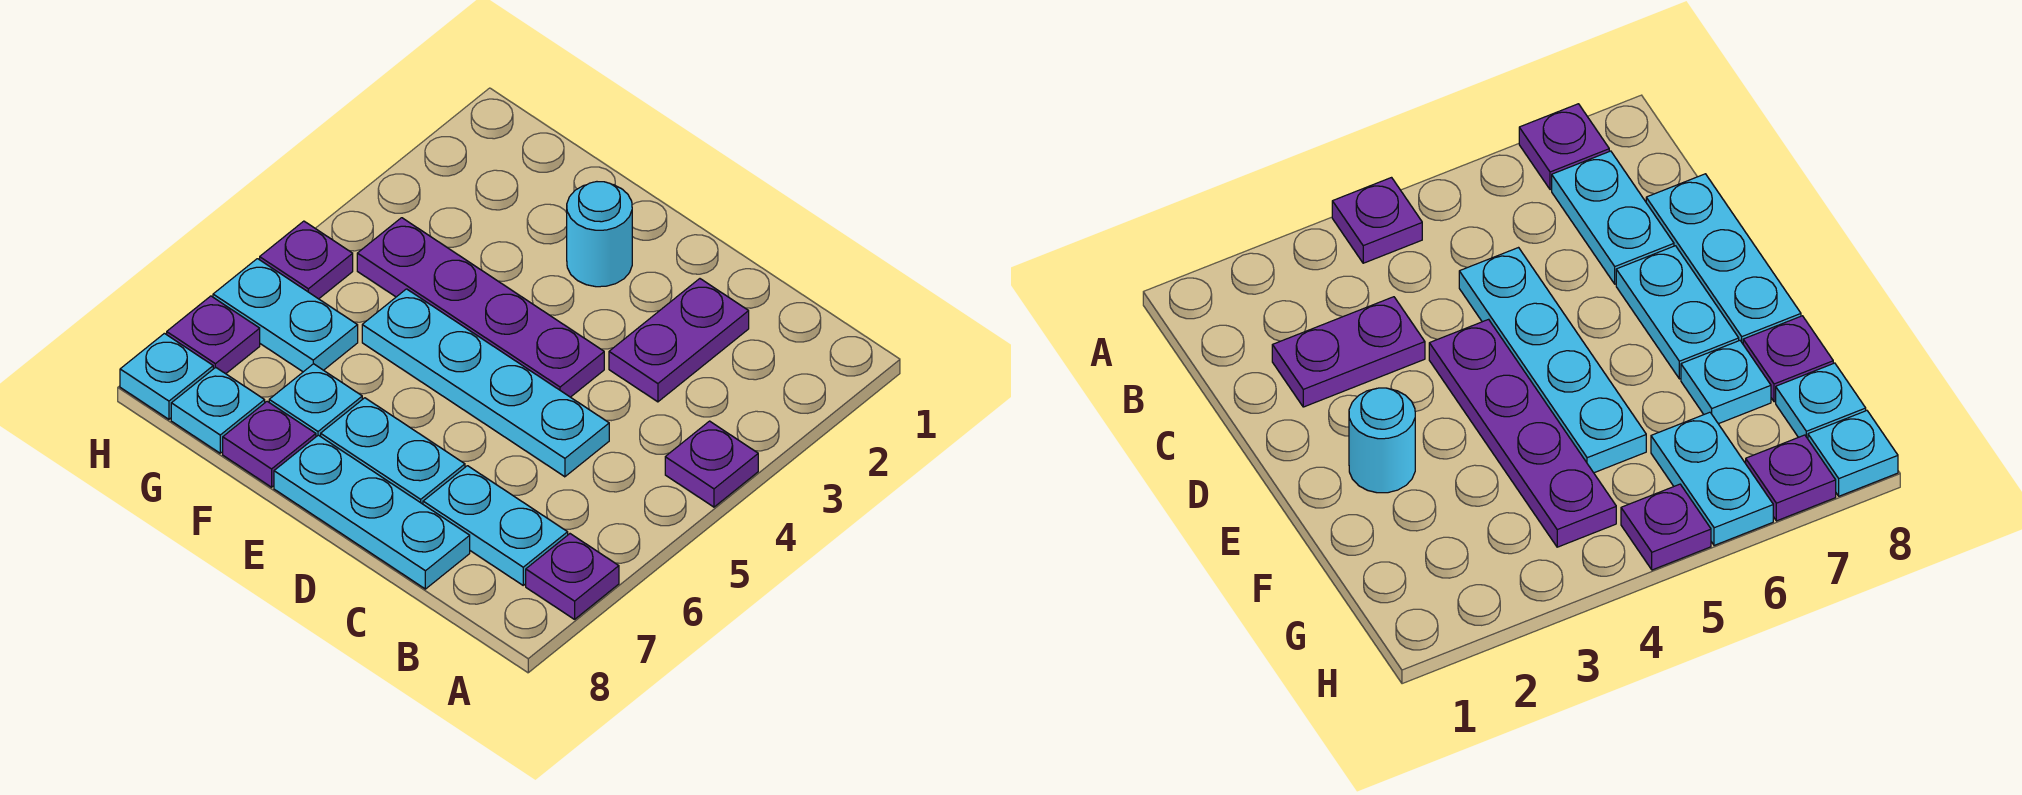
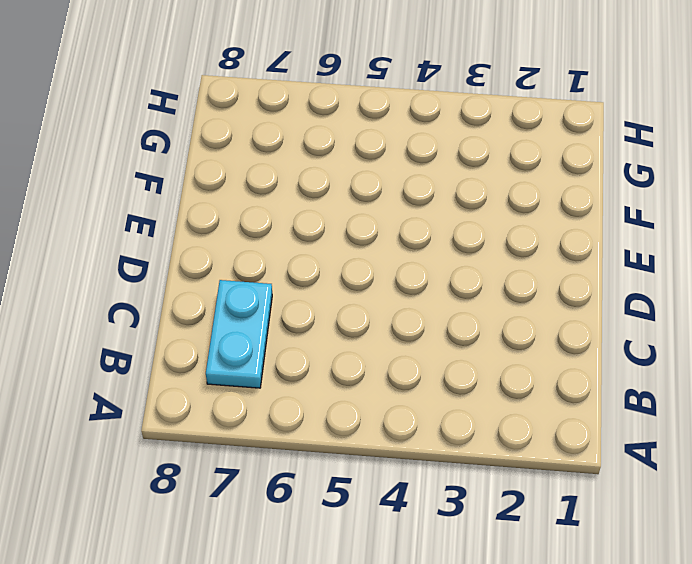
none -> purple 1x1 plate [665,421,758,507]
none -> purple 1x1 plate [526,534,619,619]
none -> purple 1x2 plate [609,279,749,402]

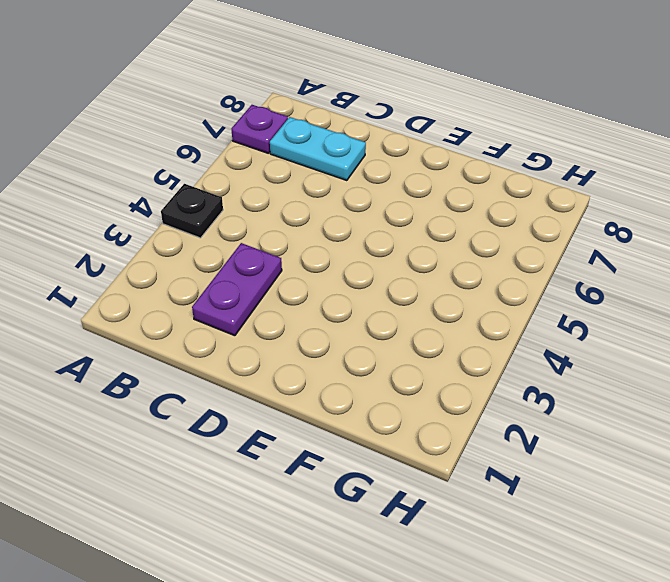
black 1x1 plate [161,184,223,238] -> purple 1x1 plate [665,421,758,507]
none -> cyan 1x4 plate [362,289,609,477]
none -> cyan 1x3 plate [274,435,470,589]
none -> purple 1x4 plate [357,218,604,397]

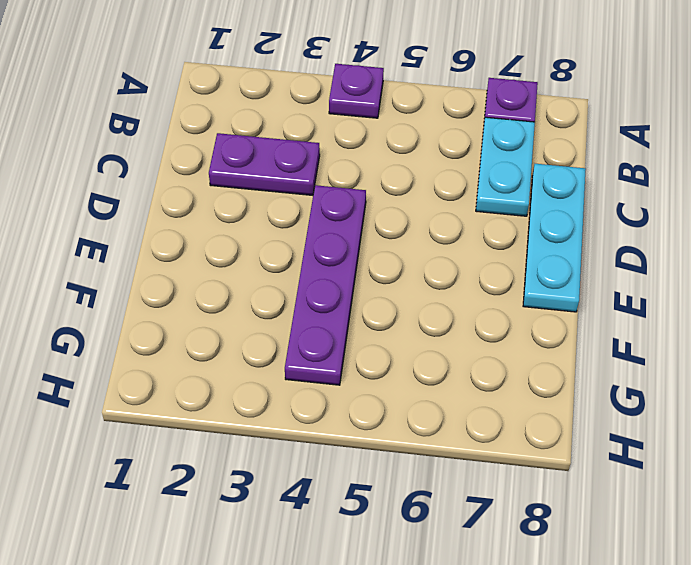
none -> cyan 1x4 plate [362,289,609,477]
none -> cyan 1x2 plate [321,398,465,504]
none -> cyan 1x1 round brick [567,182,632,287]

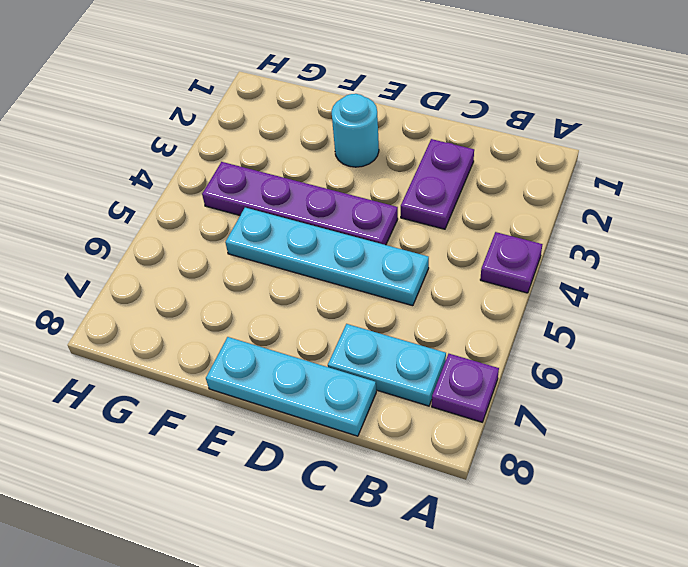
none -> cyan 1x2 plate [321,398,465,504]
none -> cyan 1x1 plate [269,364,362,437]
none -> purple 1x1 plate [223,401,316,487]

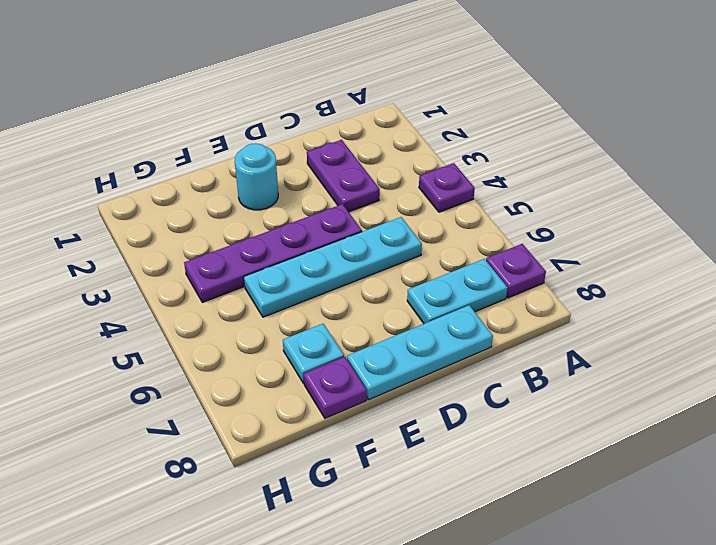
none -> cyan 1x2 plate [321,398,465,504]
none -> cyan 1x2 plate [213,259,358,372]
none -> cyan 1x1 plate [171,367,265,453]

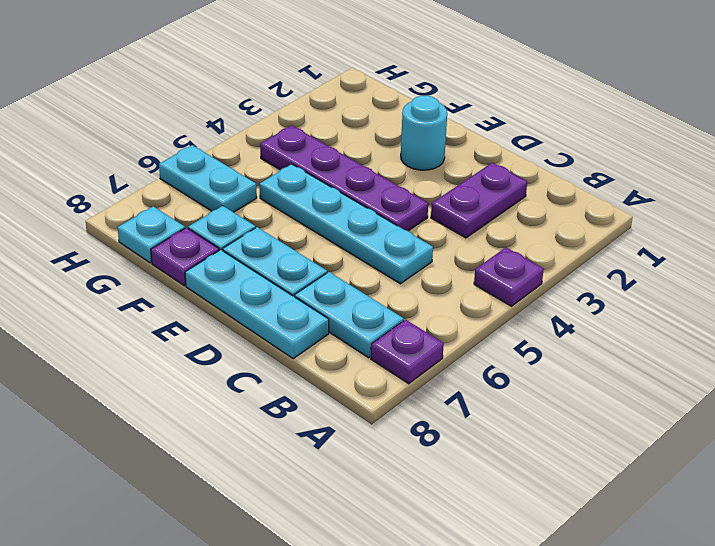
none -> purple 1x1 plate [260,221,353,299]
none -> purple 1x1 plate [167,296,260,374]
none -> cyan 1x1 plate [120,333,213,419]

